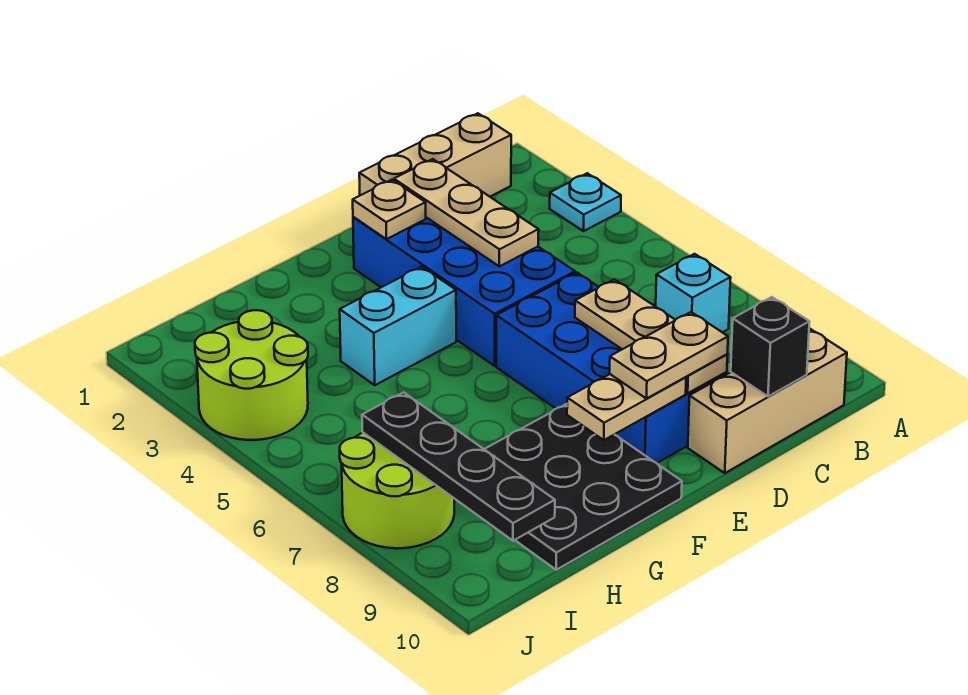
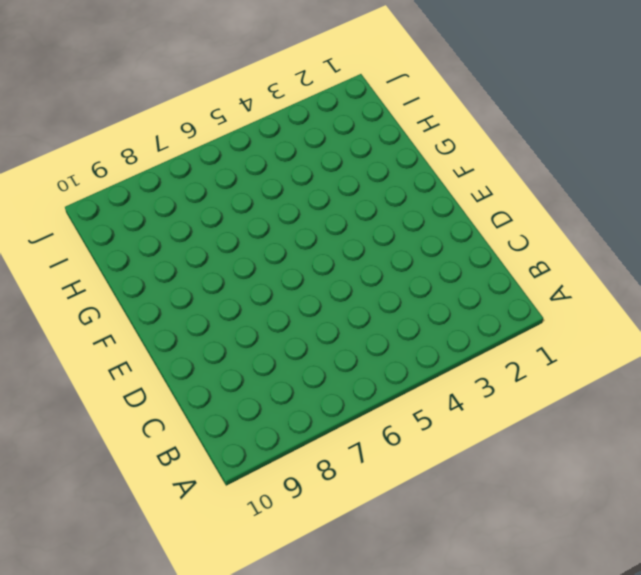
none -> cyan 1x1 plate [550,173,621,231]
none -> tan 1x3 brick [359,113,511,197]
none -> cyan 1x1 brick [656,254,731,332]

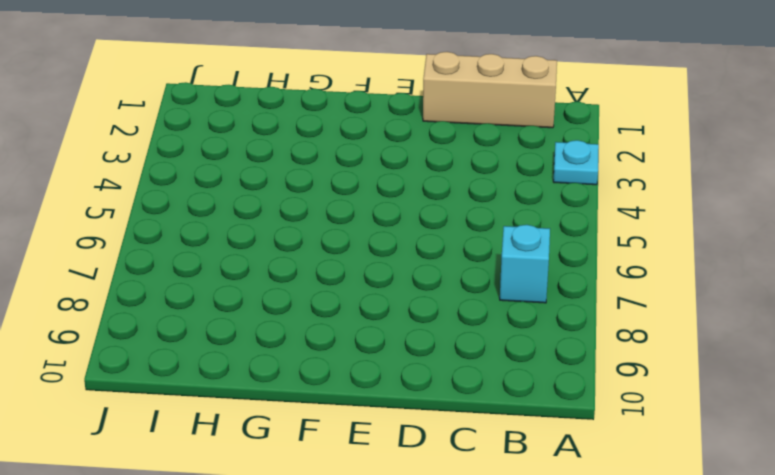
none -> tan 1x3 brick [688,328,847,473]
none -> blue 2x4 brick [353,217,575,366]
none -> blue 2x4 brick [496,272,727,463]

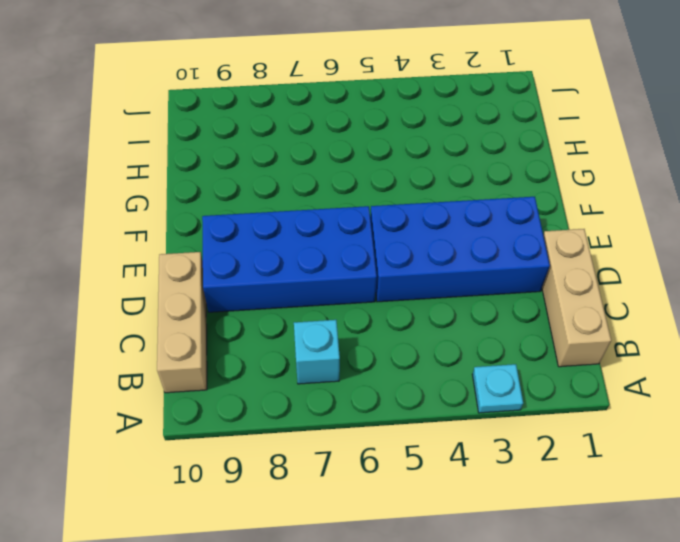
none -> cyan 1x2 brick [340,267,456,385]
none -> black 3x3 plate [484,404,682,570]
none -> lime 2x2 round brick [195,310,308,440]

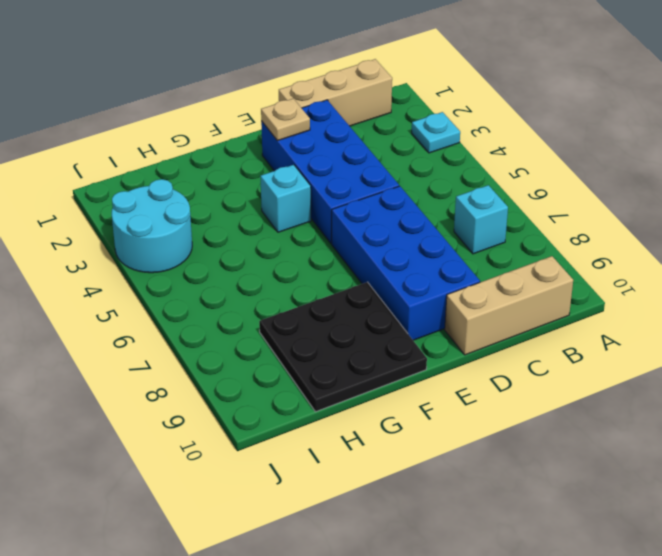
cyan 1x1 brick [260,165,311,232] -> cyan 1x2 brick [340,267,456,385]
cyan 2x2 round brick [112,179,192,273] -> lime 2x2 round brick [195,310,308,440]
none -> lime 2x2 round brick [340,433,454,548]
none -> black 1x1 brick [731,297,809,396]
none -> tan 1x3 plate [394,159,539,266]

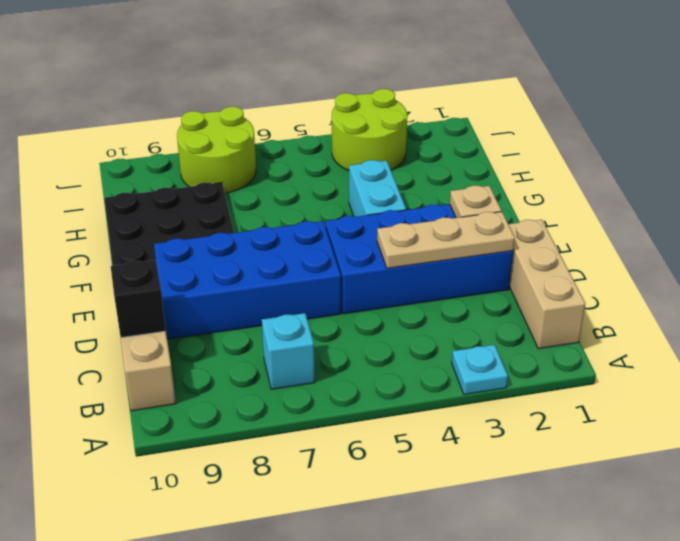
none -> tan 1x3 plate [575,279,727,393]
none -> tan 1x2 plate [567,374,686,440]
none -> black 1x4 plate [362,392,555,541]

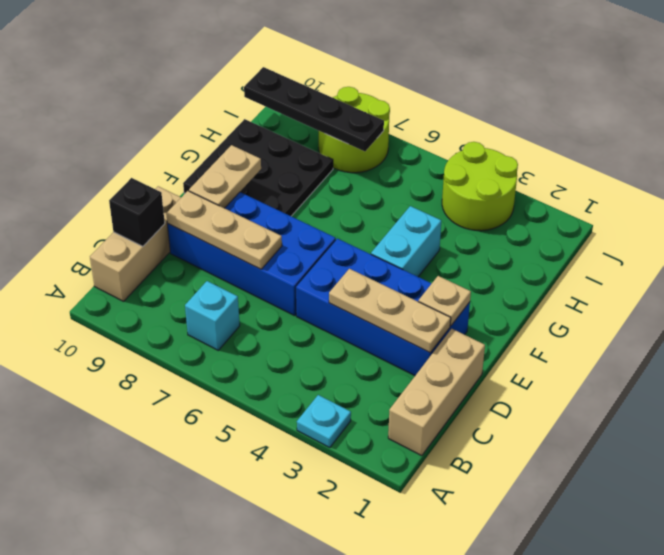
none -> tan 1x2 plate [610,312,728,399]

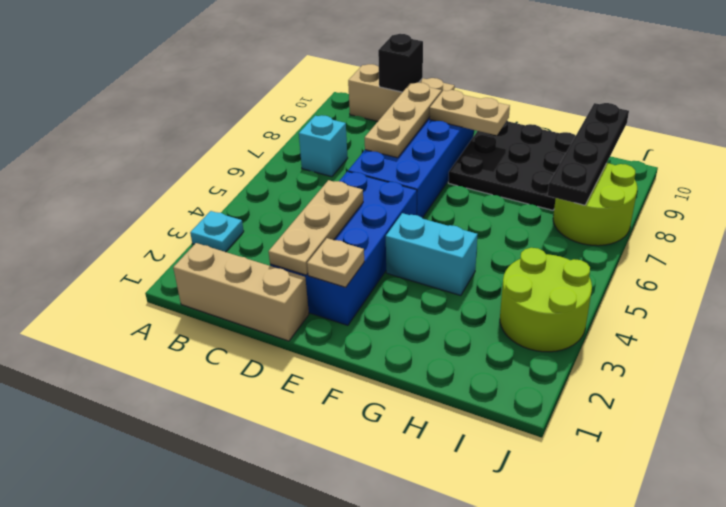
none -> tan 1x2 plate [610,312,728,399]

